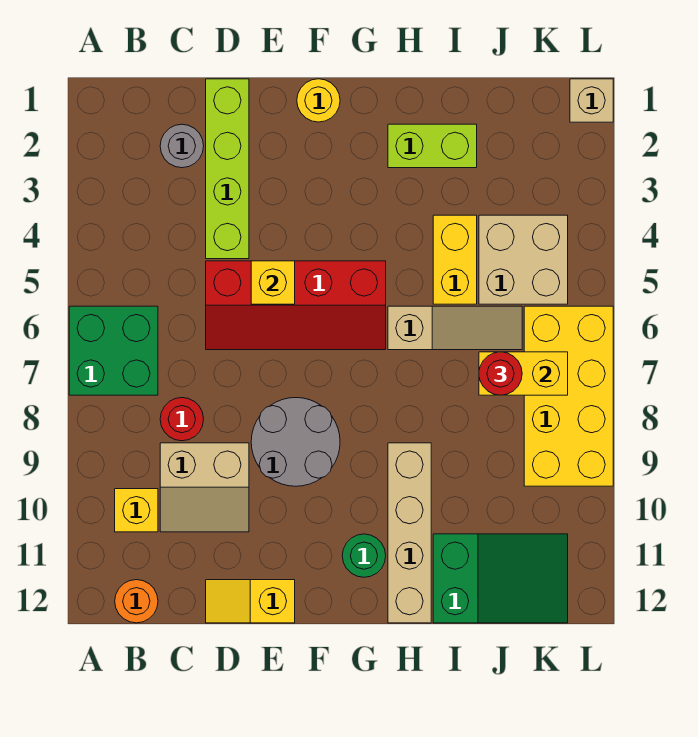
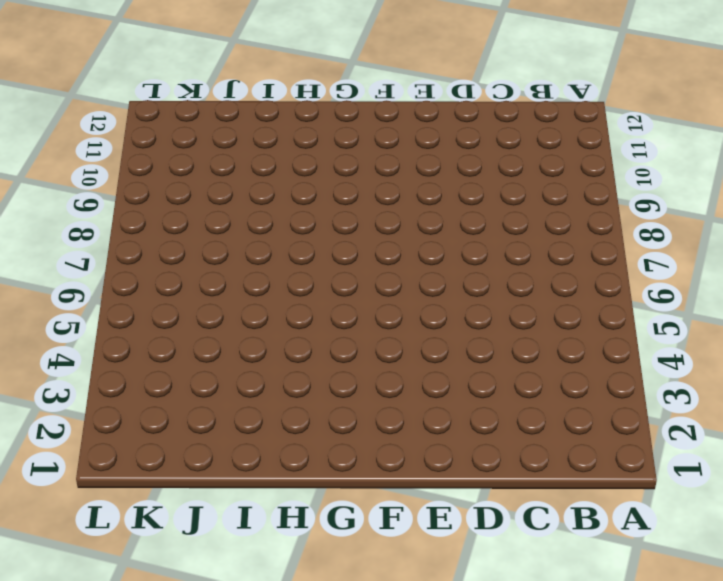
none -> green 2x2 brick [69,306,158,395]
none -> yellow 1x1 brick [115,489,158,532]
none -> orange 1x1 round brick [115,580,158,623]

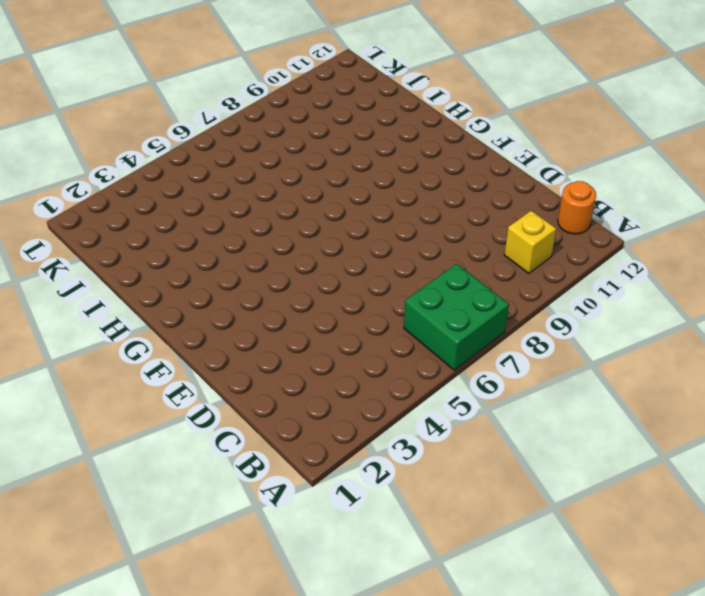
none -> grey 1x1 round brick [160,124,204,168]
none -> red 1x1 round brick [160,398,204,441]
none -> tan 2x2 slope [160,443,249,532]

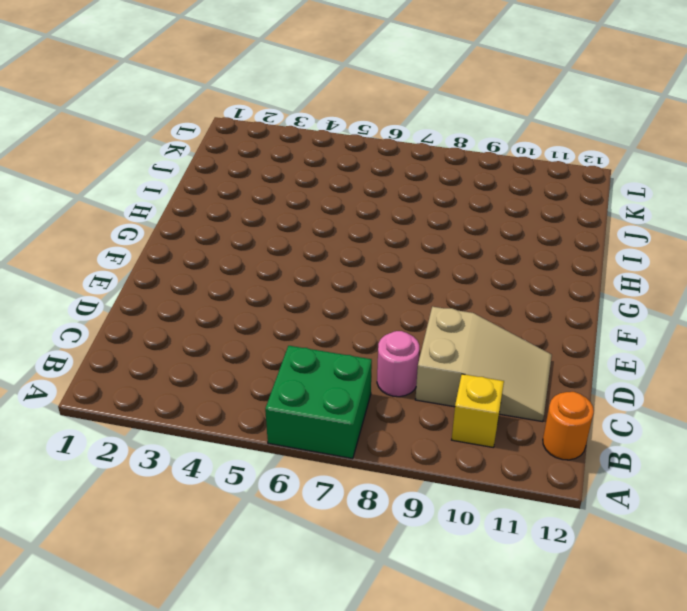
pink 1x1 round brick [377,331,419,397] -> red 1x1 round brick [160,398,204,441]
tan 2x3 slope [415,307,552,422] -> tan 2x2 slope [160,443,249,532]
none -> grey 1x1 round brick [160,124,204,168]
none -> lime 1x4 brick [206,79,249,259]
none -> red 2x4 slope [206,261,386,350]

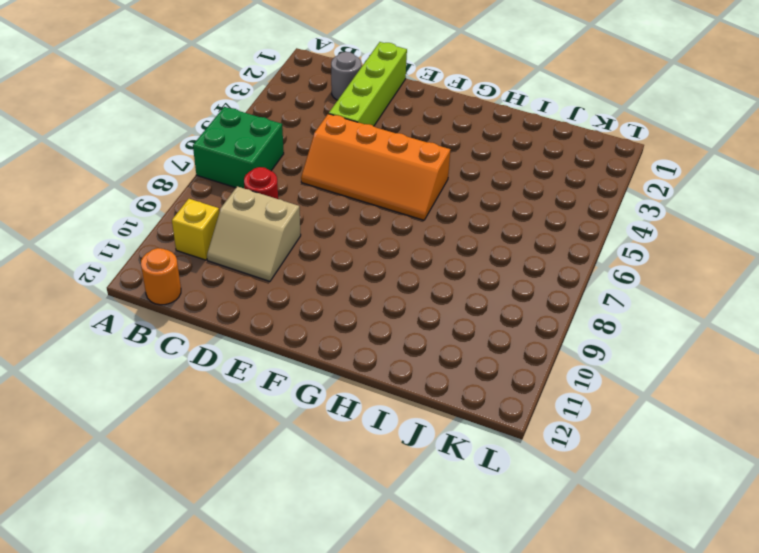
orange 2x4 slope [301,114,451,220] -> red 2x4 slope [206,261,386,350]
none -> yellow 1x2 slope [206,580,295,623]
none -> grey 2x2 round brick [251,398,340,486]
none -> yellow 1x1 round brick [297,79,340,122]

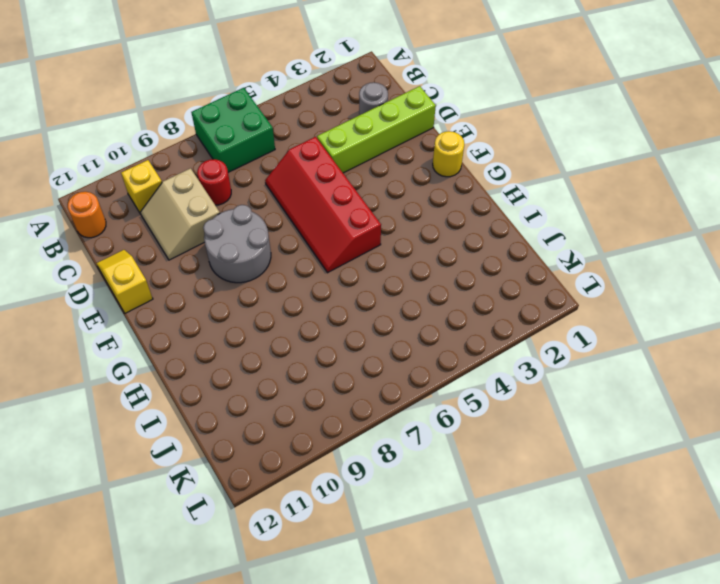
none -> green 1x1 round brick [342,534,386,577]
none -> lime 1x2 brick [388,124,477,168]
none -> tan 1x3 slope [388,306,522,350]

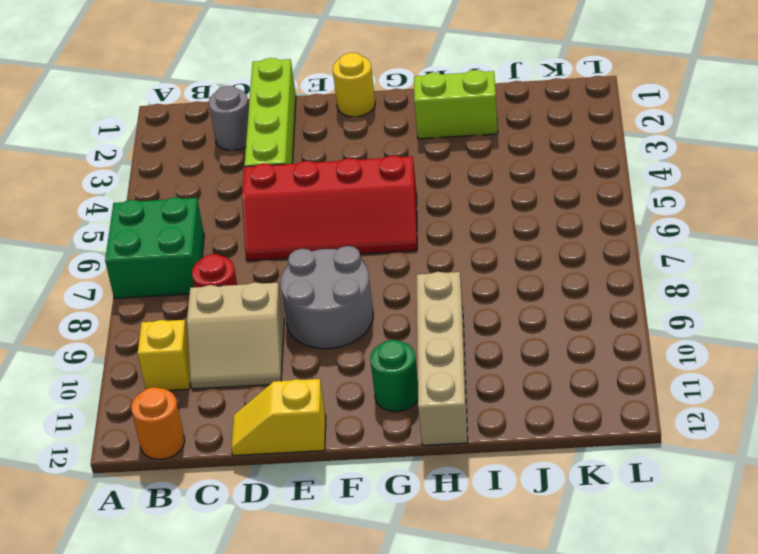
none -> tan 1x3 slope [388,306,522,350]
none -> yellow 1x2 brick [433,215,477,304]
none -> green 2x3 slope [433,534,568,623]

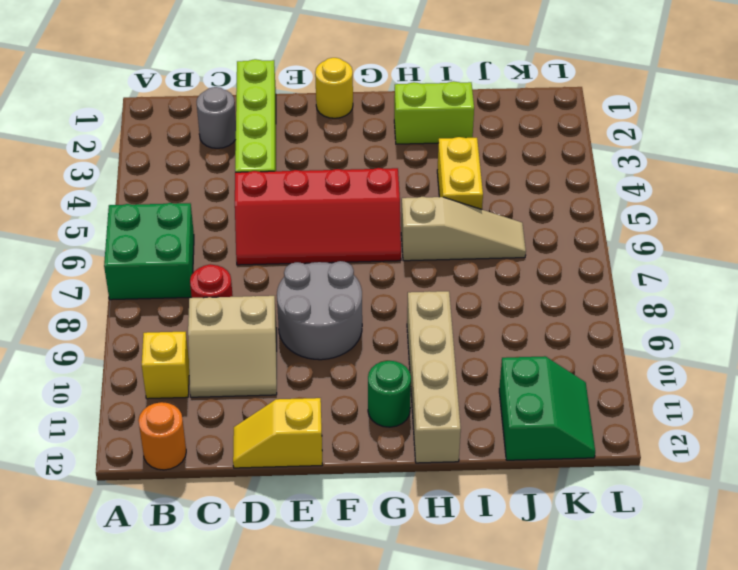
green 2x2 slope [499,356,595,460] -> green 2x3 slope [433,534,568,623]
none -> tan 2x2 brick [479,215,568,304]
none -> yellow 2x4 brick [524,306,613,486]
none -> tan 1x1 brick [570,79,613,122]

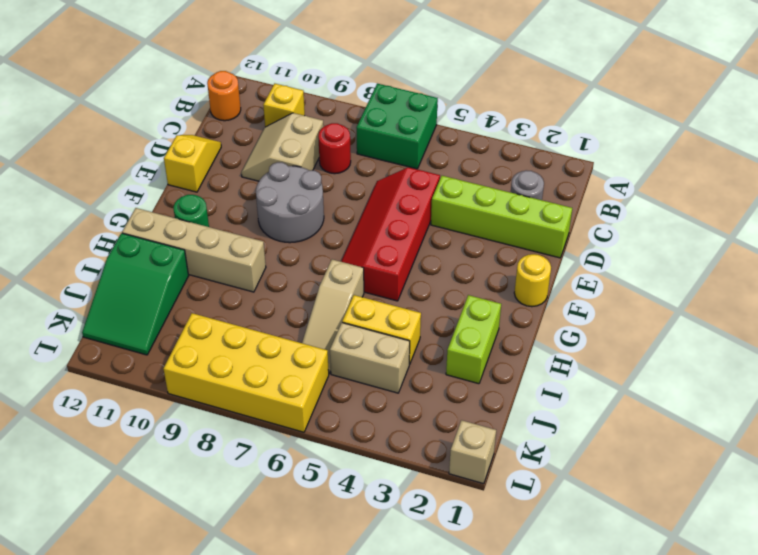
tan 1x2 brick [330,323,410,393] -> tan 2x2 brick [479,215,568,304]
none -> yellow 1x1 brick [251,261,295,304]
none -> yellow 1x2 brick [479,352,568,395]
none -> red 1x1 round brick [479,352,522,395]

